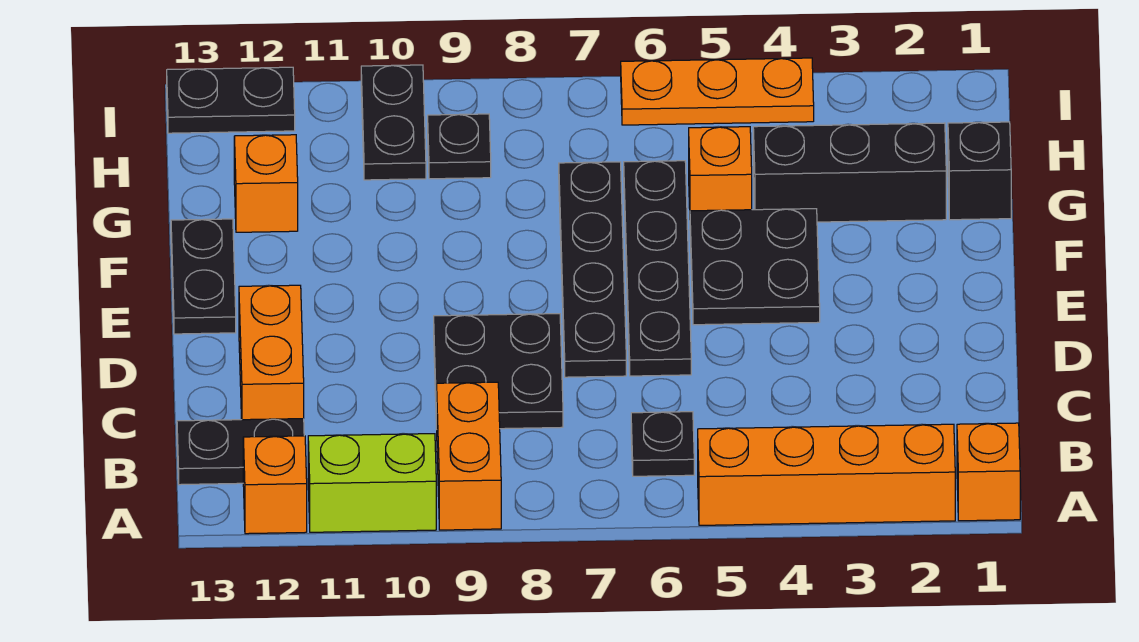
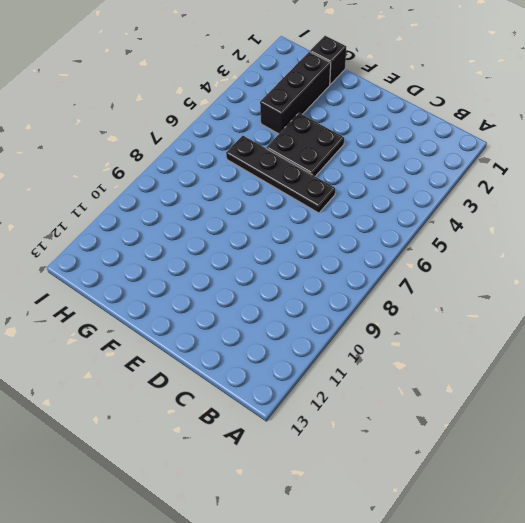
none -> orange 1x1 brick [957,423,1020,521]
none -> orange 1x4 brick [698,424,955,525]
none -> orange 1x2 brick [436,382,501,530]

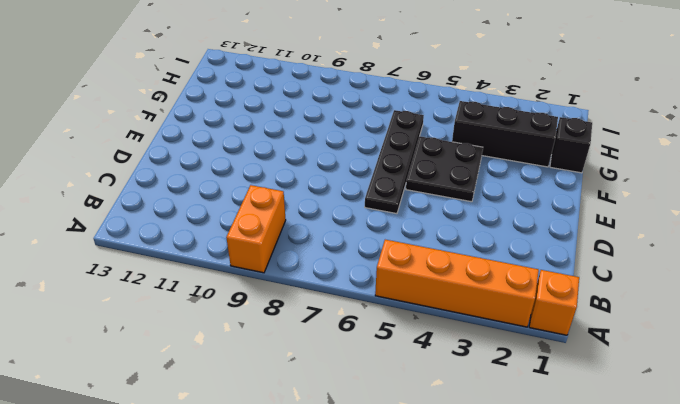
none -> lime 1x2 brick [308,434,436,532]
none -> orange 1x1 brick [243,436,307,534]
none -> black 1x1 plate [631,412,694,476]

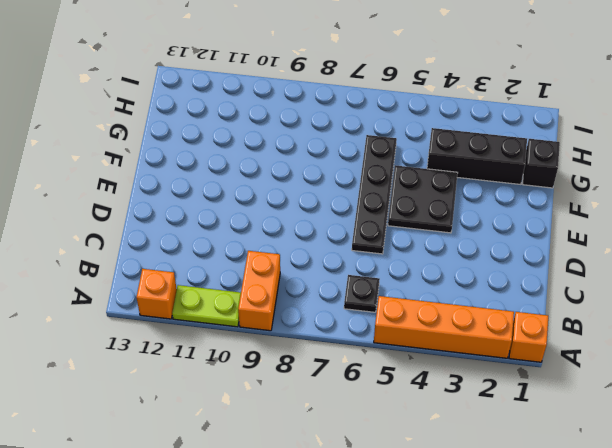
lime 1x2 plate [172,285,241,327] -> lime 1x2 brick [308,434,436,532]
none -> black 1x2 plate [177,419,304,485]
none -> black 2x2 plate [434,314,563,429]
none -> orange 1x2 brick [239,285,304,420]

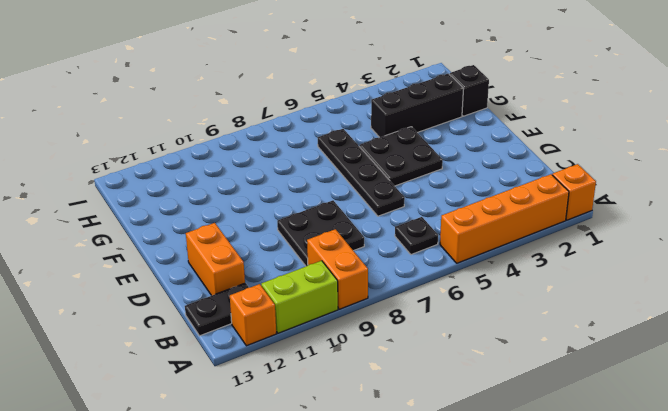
none -> black 1x4 plate [559,162,626,377]
none -> black 1x2 plate [171,219,236,334]
none -> orange 1x1 brick [689,127,752,211]

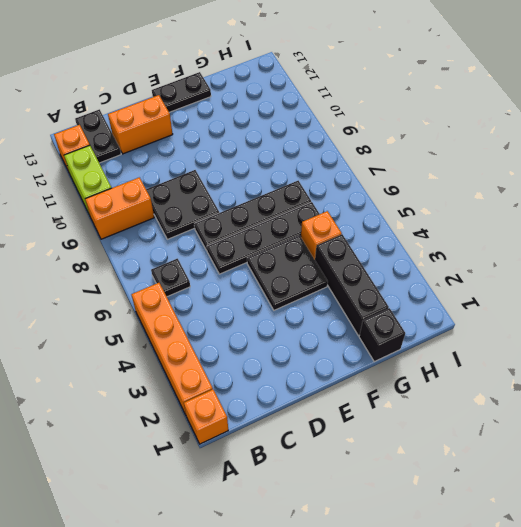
none -> orange 1x1 brick [234,135,298,232]
none -> black 1x1 plate [428,114,491,179]
none -> black 1x2 plate [361,65,426,180]

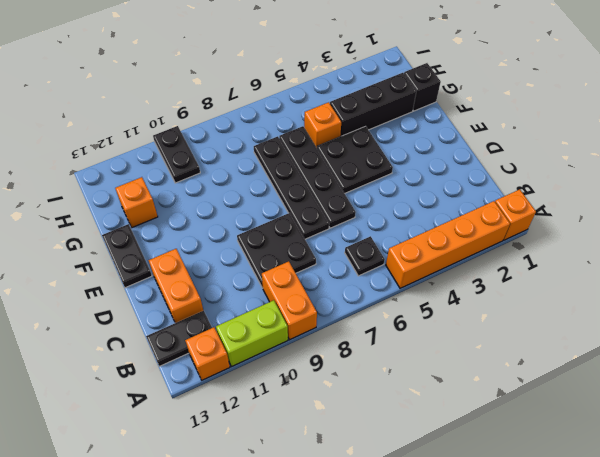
none -> black 1x1 plate [428,114,491,179]
none -> orange 1x3 plate [621,58,814,125]
none -> black 1x2 plate [167,67,295,133]

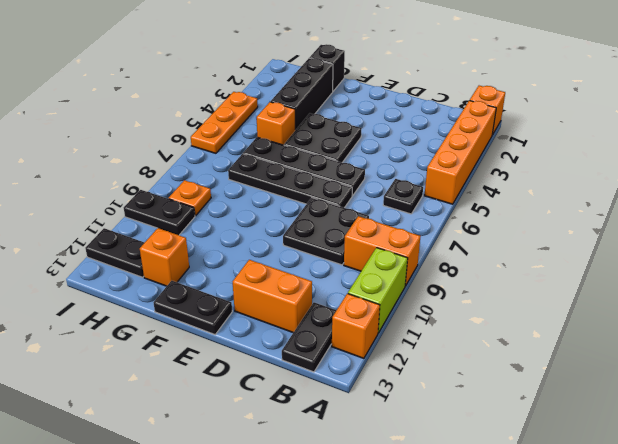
orange 1x1 plate [169,180,211,216] -> black 1x1 plate [428,114,491,179]
black 1x2 plate [85,228,145,277] -> black 1x2 plate turned to [167,67,295,133]

